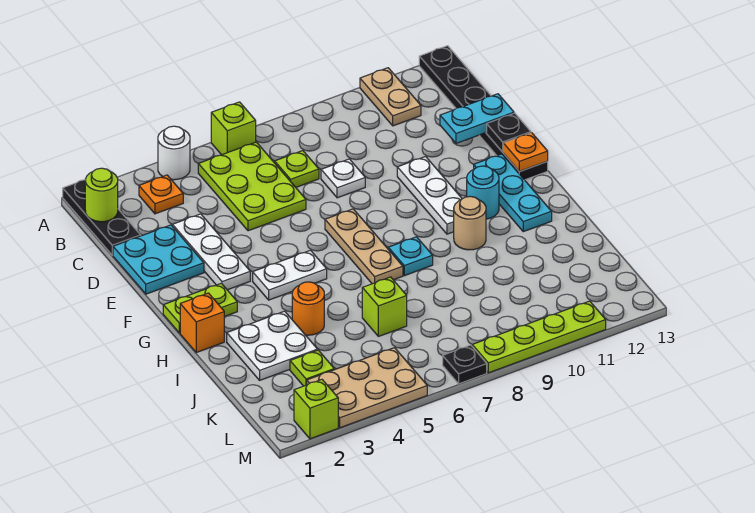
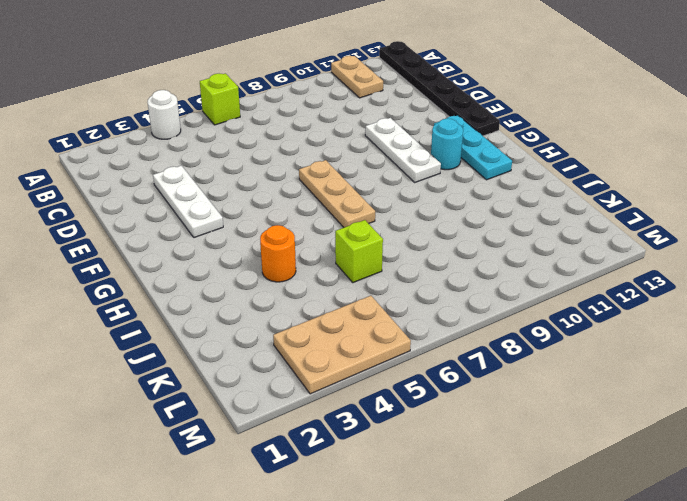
none -> black 1x3 plate [63,180,141,255]
none -> orange 1x1 plate [139,175,183,214]
none -> lime 2x3 plate [198,142,306,231]
none -> lime 1x1 plate [275,151,319,187]

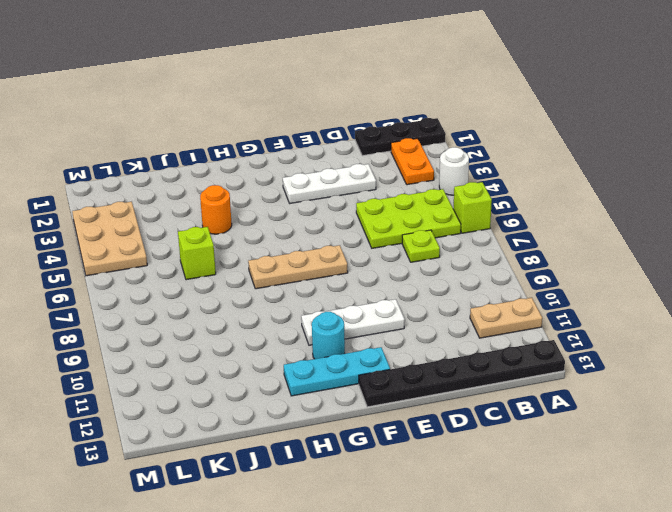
orange 1x2 plate [391,138,434,185] -> orange 1x1 plate [139,175,183,214]
none -> cyan 2x2 plate [113,225,204,294]
none -> white 1x1 plate [321,159,365,198]
none -> lime 1x2 plate [163,283,237,333]
none -> white 1x2 plate [253,250,327,300]

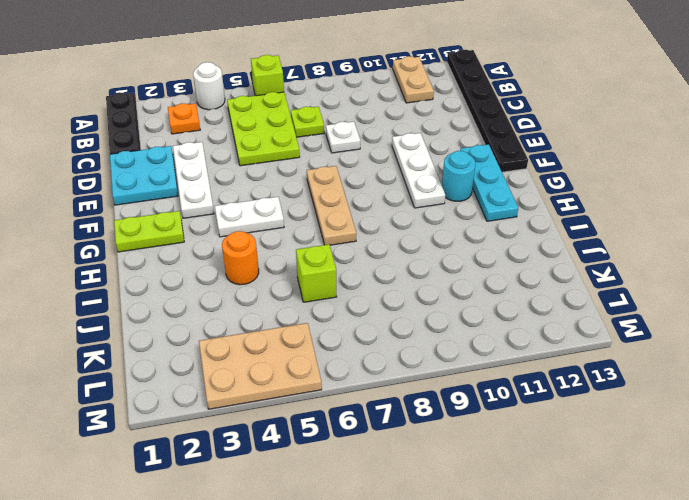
none -> orange 1x1 brick [180,293,224,352]
none -> cyan 1x1 plate [388,237,433,276]
none -> tan 1x1 round brick [454,197,486,250]
none -> white 2x2 plate [227,311,318,380]

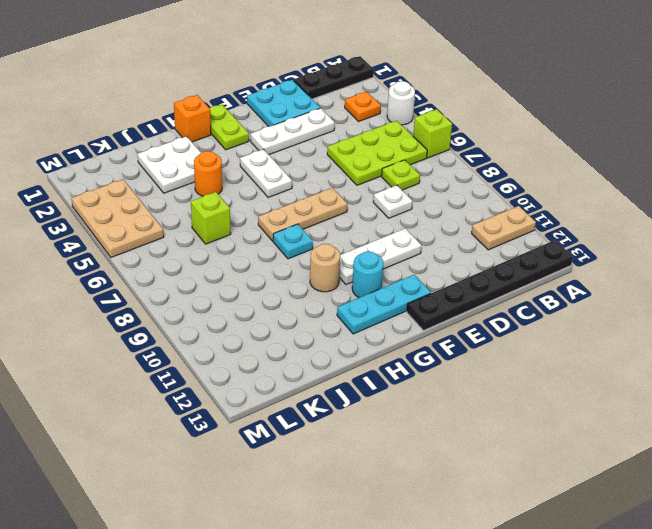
none -> lime 1x1 plate [290,350,334,386]
none -> lime 1x1 brick [294,380,338,439]
none -> black 1x1 plate [443,345,487,384]
none -> lime 1x4 plate [472,301,606,373]

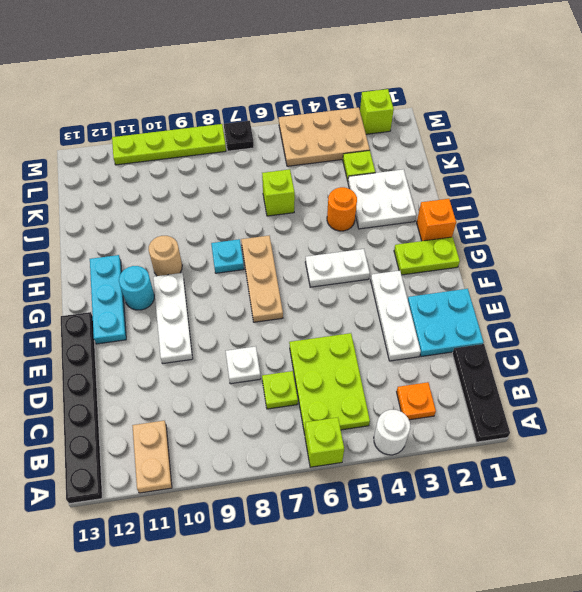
none -> lime 1x1 round brick [85,168,118,222]
none -> cyan 1x2 plate [440,94,514,143]
none -> black 1x1 plate [487,113,531,152]
none -> orange 1x1 plate [503,133,548,172]

